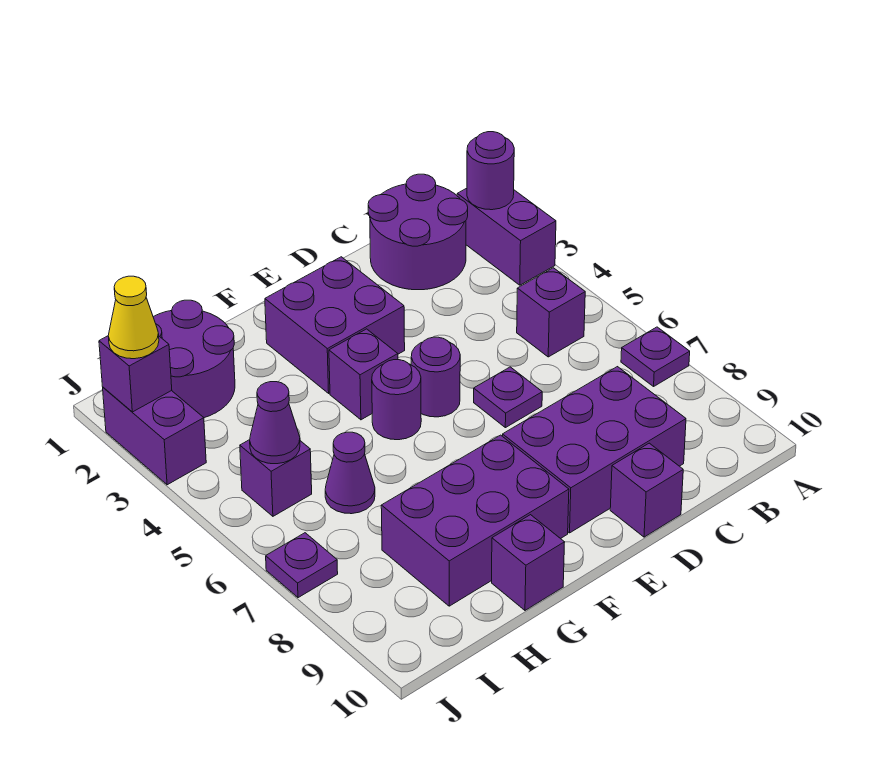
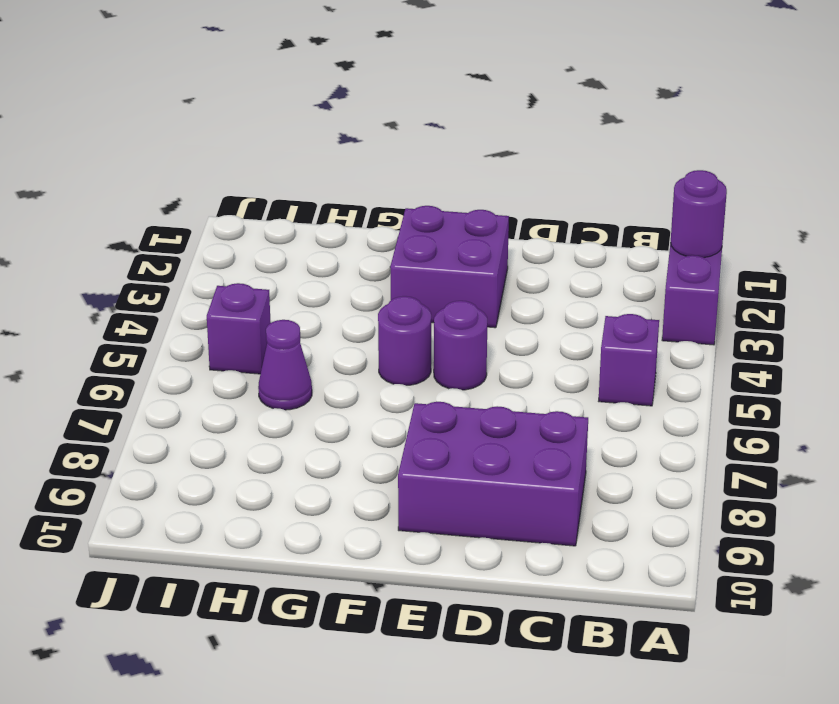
none -> purple 1x1 plate [621,327,690,386]
none -> purple 2x2 round brick [368,174,468,290]
none -> purple 1x1 plate [474,367,542,428]

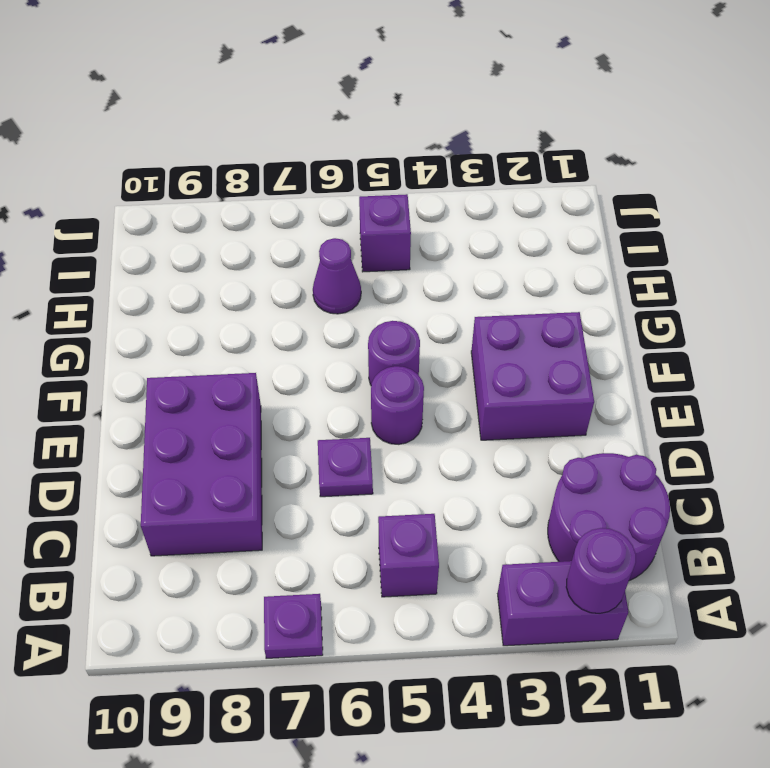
none -> purple 1x1 brick [610,443,683,537]
none -> purple 1x1 brick [329,329,398,420]
none -> purple 2x3 brick [381,435,569,606]

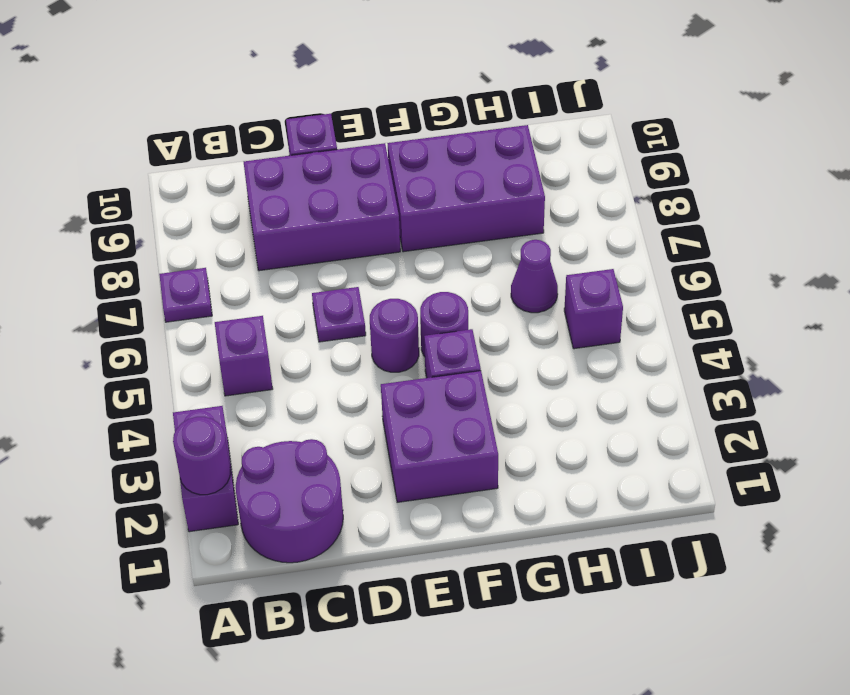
none -> purple 1x1 brick [492,515,565,610]
none -> purple 2x2 round brick [153,300,235,418]
none -> purple 1x2 brick [103,387,206,485]

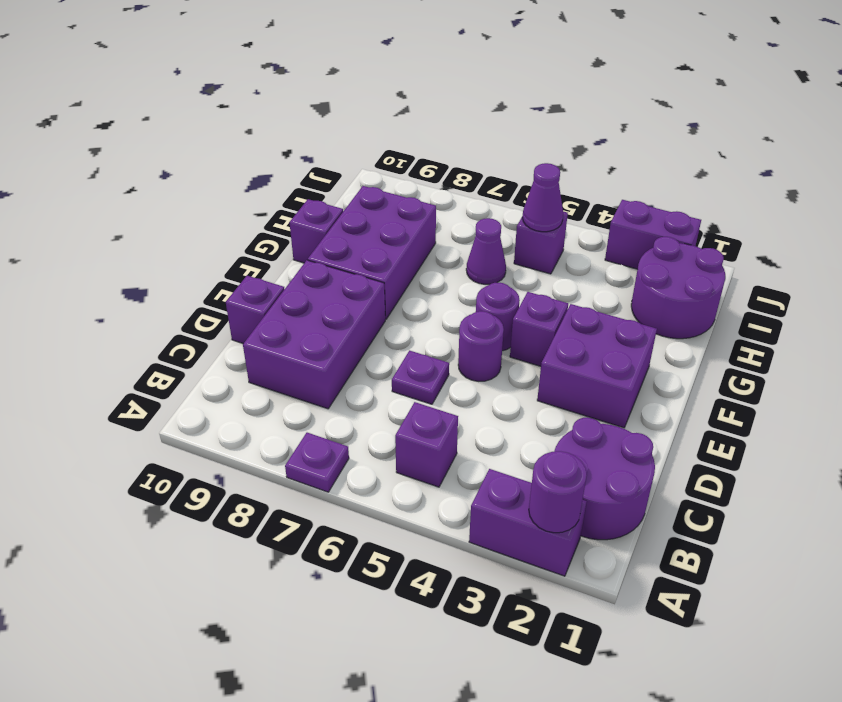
none -> purple 1x1 plate [266,533,338,598]
none -> purple 1x1 brick [99,336,172,412]
none -> yellow 1x1 cone [108,276,159,359]

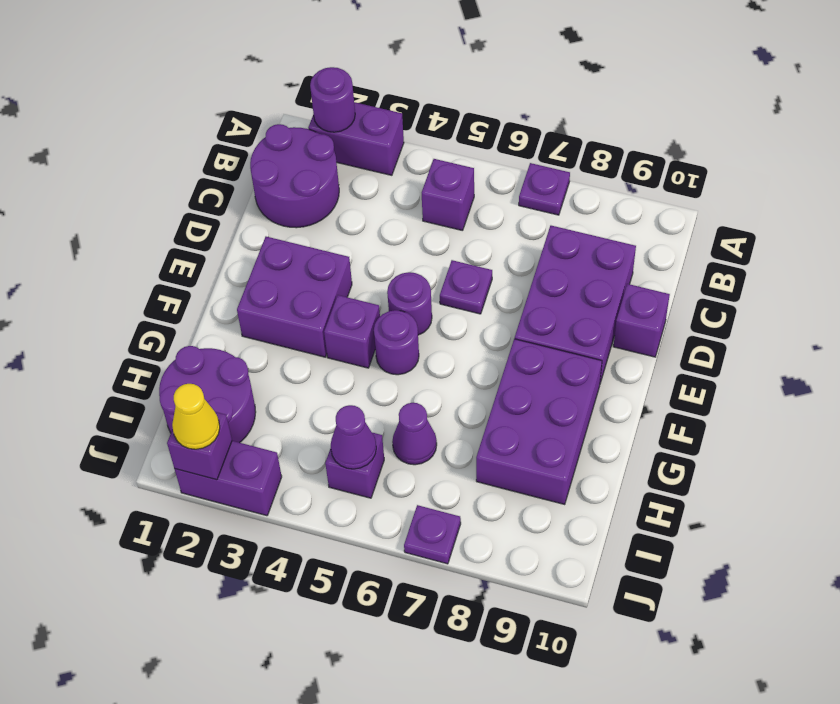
none -> purple 1x1 brick [492,515,565,610]

